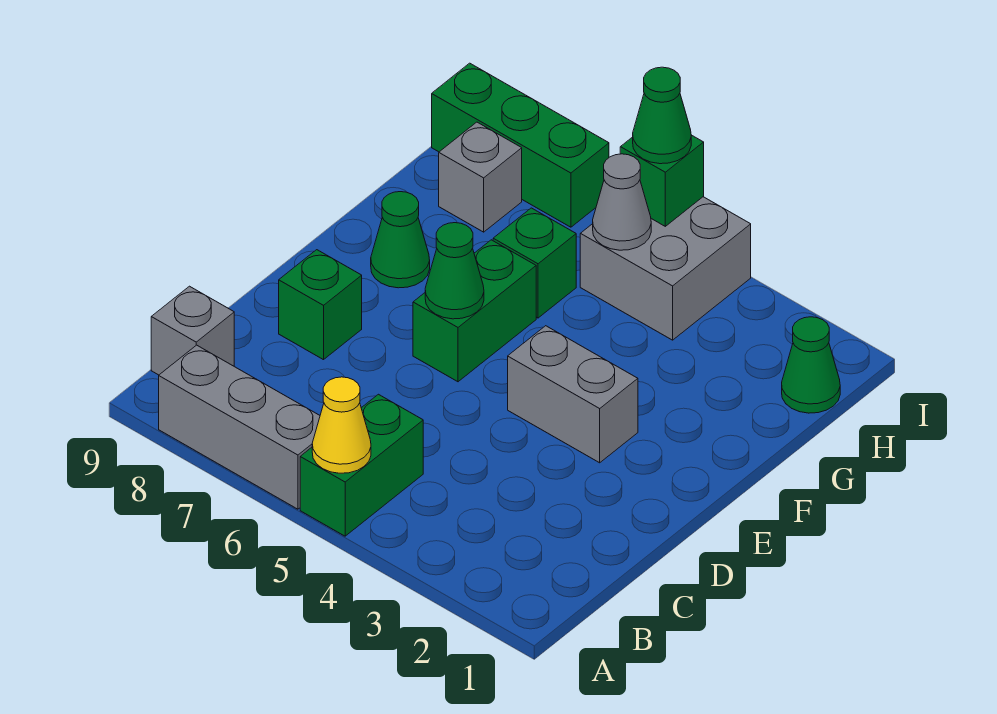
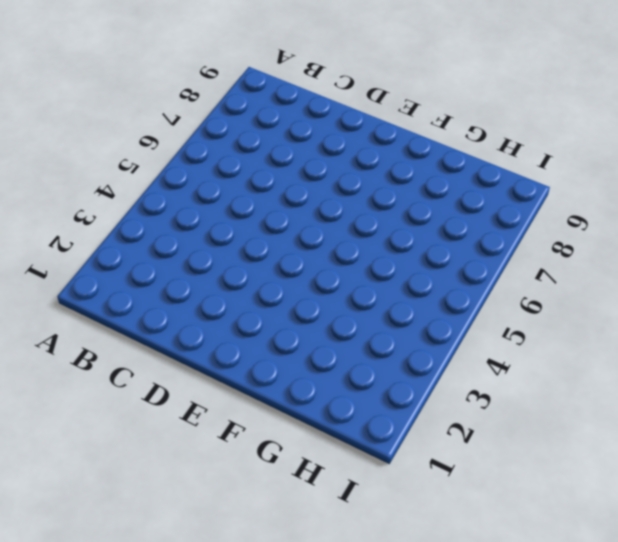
none -> green 1x2 brick [300,394,423,536]
none -> grey 1x3 brick [159,345,320,509]
none -> grey 1x1 brick [151,286,234,375]

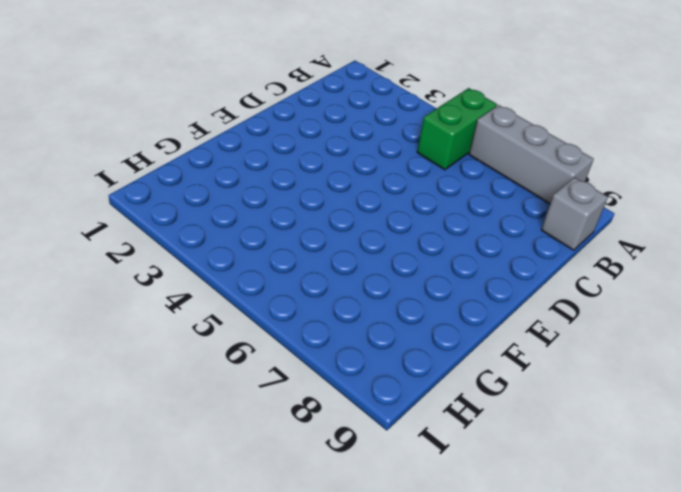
none -> green 1x1 brick [279,250,362,360]
none -> grey 1x2 brick [508,326,638,463]
none -> green 1x2 brick [413,240,536,382]

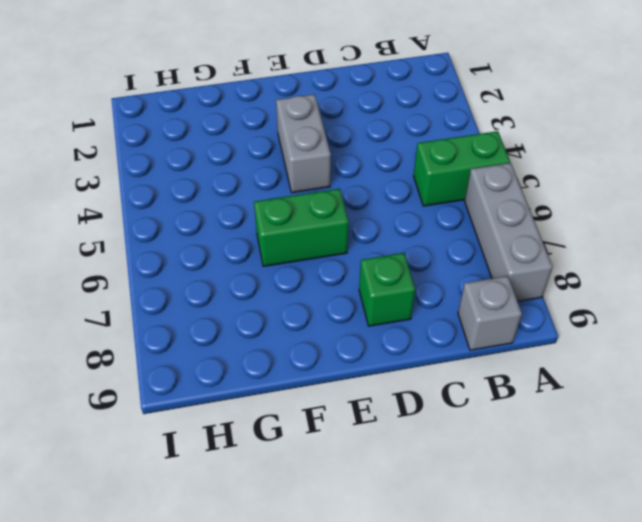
none -> green 1x1 cone [371,192,430,288]
none -> green 1x1 brick [493,208,576,318]
none -> green 1x1 cone [782,317,840,413]

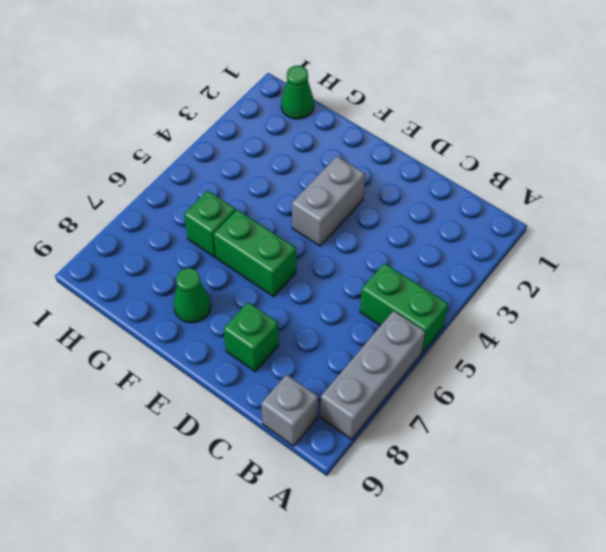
none -> grey 2x2 brick [580,197,751,340]
none -> grey 1x1 brick [439,122,522,232]
none -> green 1x3 brick [432,63,609,227]

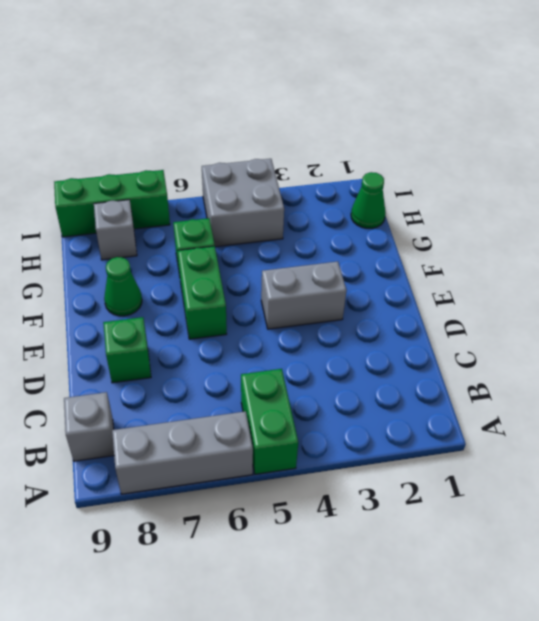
none -> yellow 1x1 cone [312,377,371,473]
none -> green 1x1 cone [425,223,484,319]
none -> grey 1x1 cone [593,154,651,250]

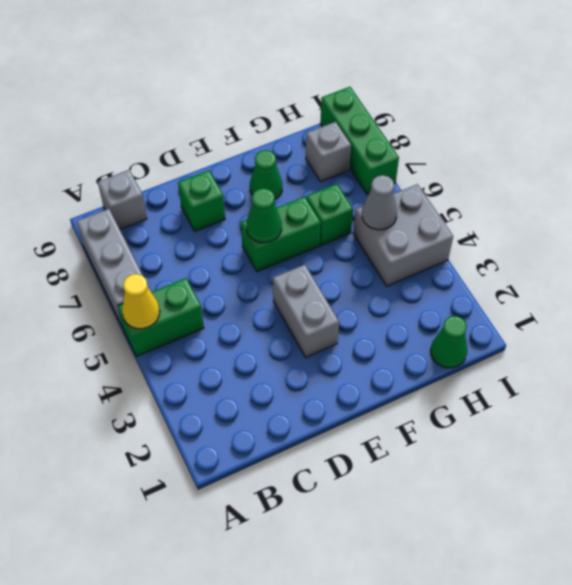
none -> green 1x1 brick [620,135,704,226]
none -> green 1x1 cone [633,67,691,164]

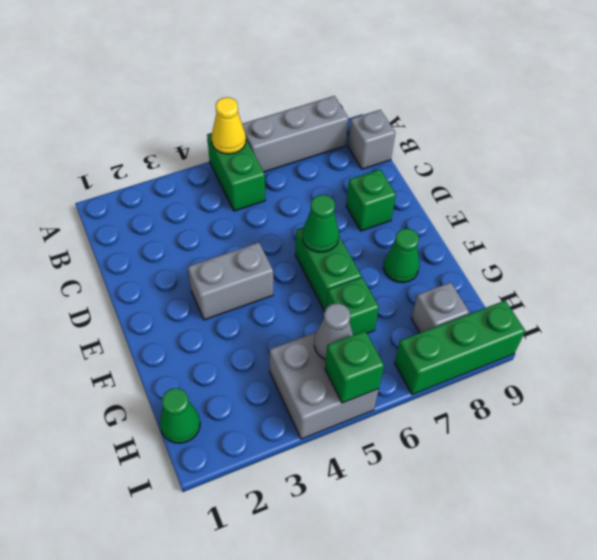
none -> green 1x1 cone [633,67,691,164]

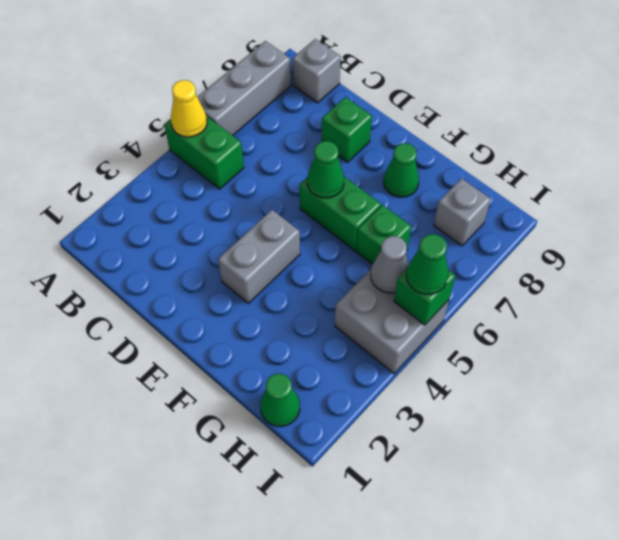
none -> green 1x3 brick [432,63,609,227]

